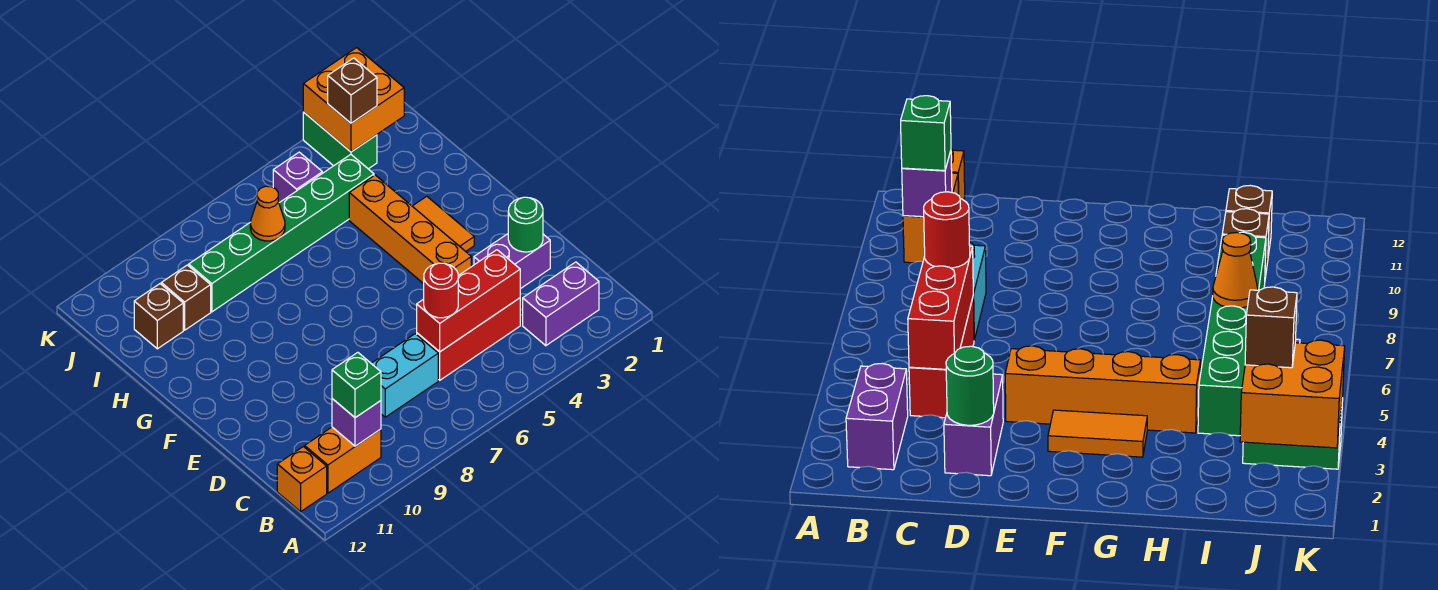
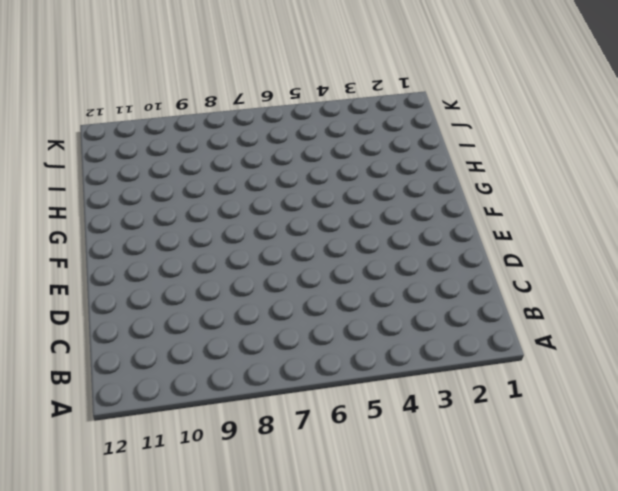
none -> purple 1x2 brick [523,262,599,346]
none -> orange 1x2 brick [305,427,381,493]
none -> orange 1x1 brick [277,447,327,512]

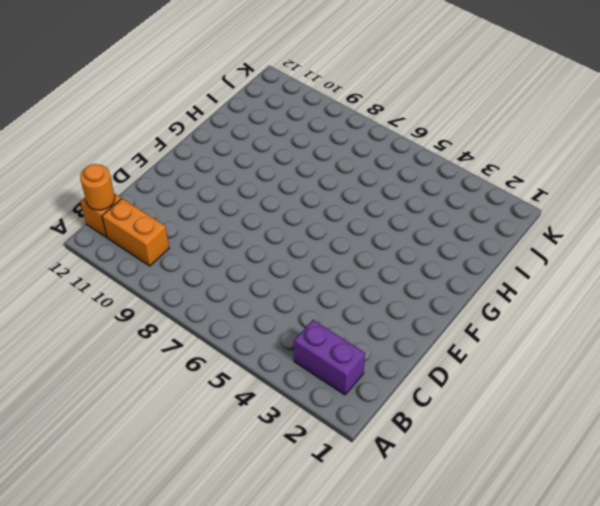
orange 1x1 round brick [80,164,115,210] -> none
none -> red 1x3 brick [417,298,520,380]
none -> cyan 1x2 brick [371,334,438,417]
none -> purple 1x2 brick [474,234,550,289]

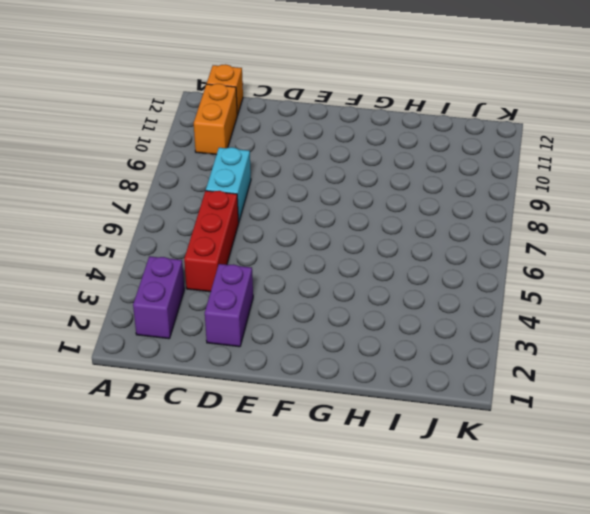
none -> orange 1x4 brick [349,175,471,284]
none -> orange 1x2 tile [413,196,474,251]
none -> green 1x6 brick [189,154,374,312]

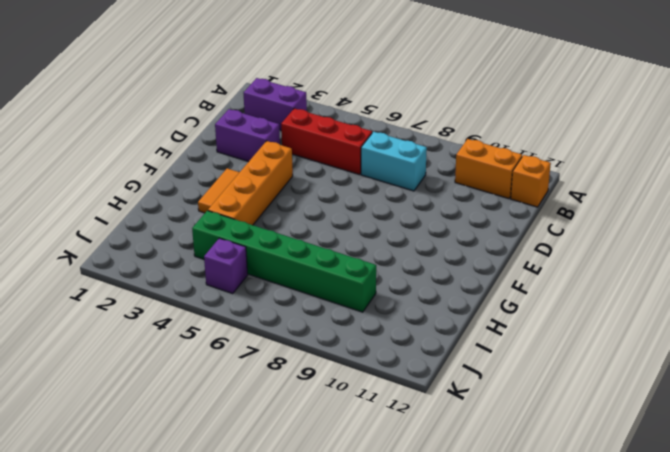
none -> brown 1x1 brick [161,265,211,330]
none -> brown 1x1 brick [134,284,183,349]
none -> green 1x2 brick [303,112,377,169]

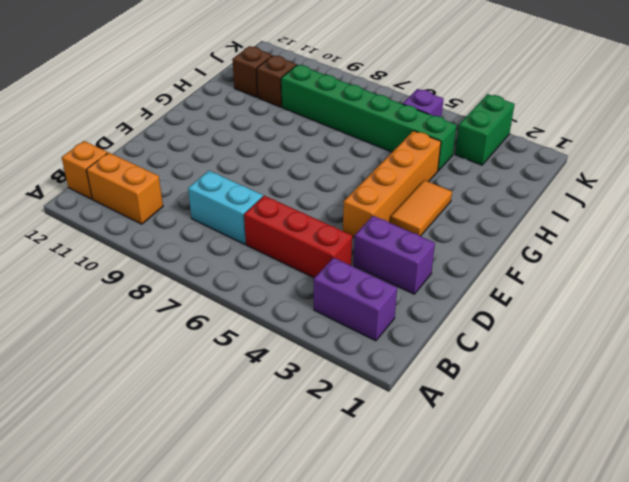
none -> purple 1x1 brick [332,399,381,446]
none -> red 1x3 brick [417,250,520,352]
none -> green 1x1 round brick [508,197,543,252]

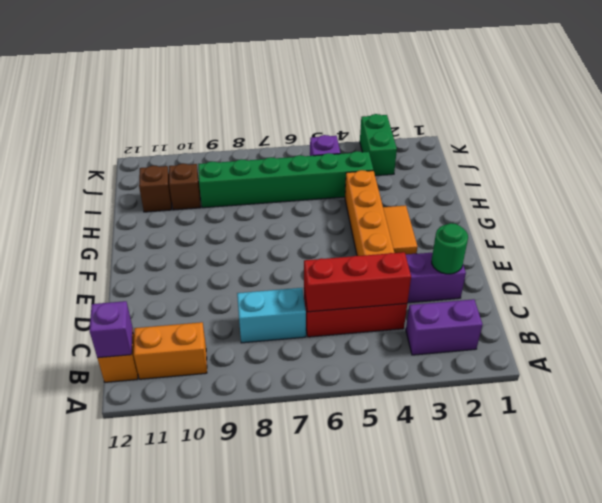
purple 1x1 brick [90,301,133,358] -> purple 1x1 brick moved to [332,399,381,446]
none -> orange 1x1 cone [250,186,285,241]
none -> orange 2x2 brick [303,48,404,152]
none -> green 1x1 brick [332,352,381,418]

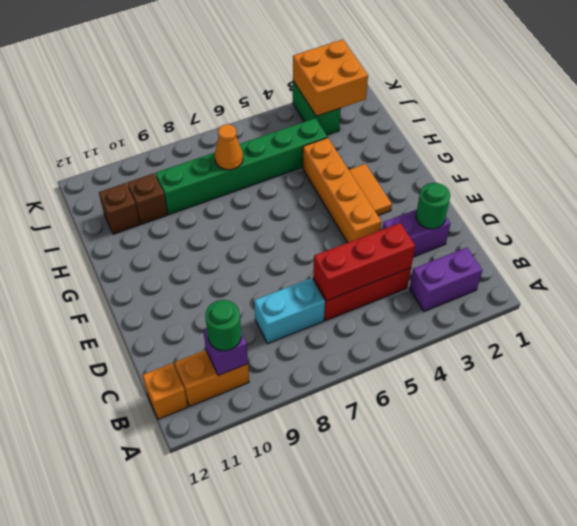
green 1x1 round brick [205,300,241,351] -> green 1x1 brick [332,352,381,418]
none -> purple 1x1 brick [273,152,322,203]
none -> red 1x1 round brick [424,263,458,318]
none -> brown 1x1 brick [328,58,377,123]

